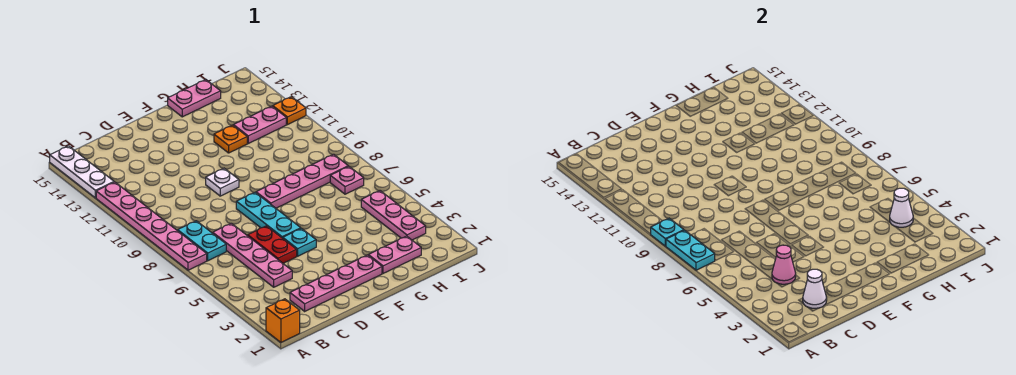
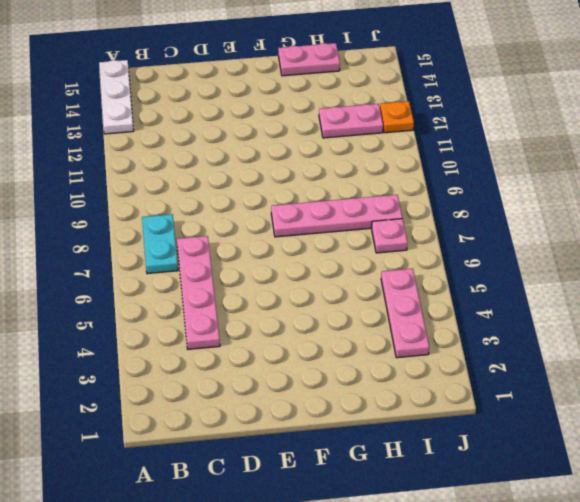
none -> orange 1x1 brick [266,299,300,342]
none -> pink 1x6 plate [96,182,207,270]
none -> pink 1x4 plate [290,255,382,311]

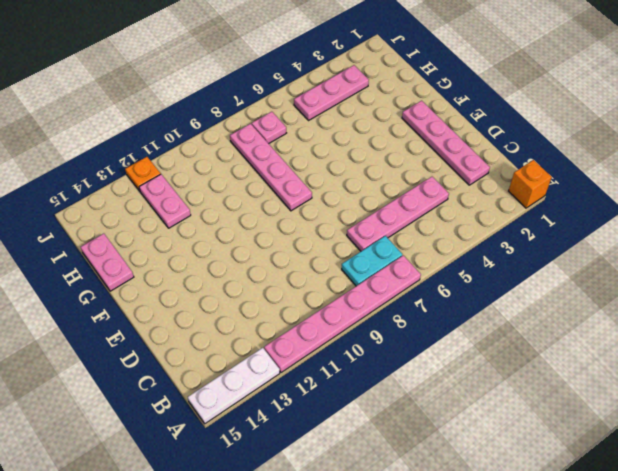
none -> red 1x2 plate [248,226,297,263]
none -> cyan 1x1 plate [283,228,316,256]
none -> cyan 1x3 plate [236,192,301,238]

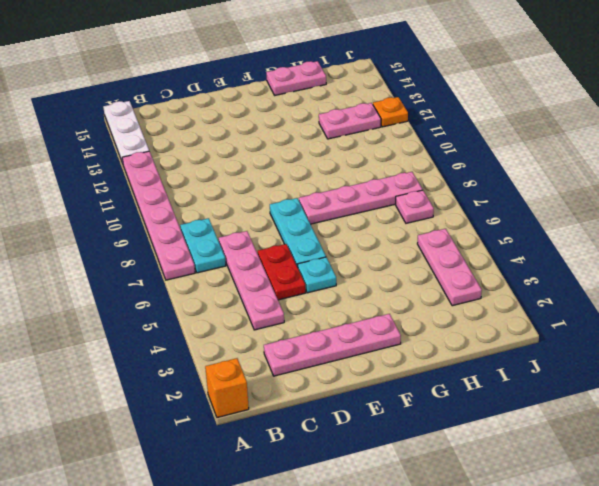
none -> white 1x1 plate [206,168,239,196]
none -> pink 1x2 plate [368,236,421,273]
none -> orange 1x1 plate [214,125,247,153]

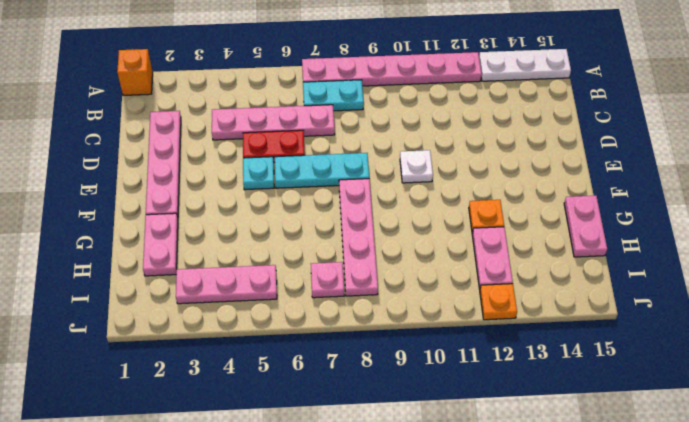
none -> cyan 1x2 plate [666,230,715,270]
none -> cyan 1x1 plate [651,218,684,246]
none -> white 1x1 cone [803,269,827,308]

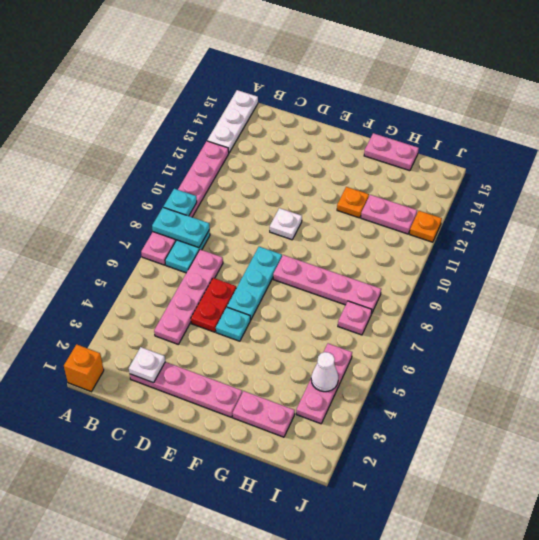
cyan 1x2 plate [152,207,210,248] -> cyan 1x2 plate turned to [666,230,715,270]
white 1x1 plate [129,347,165,383] -> white 1x1 cone [803,269,827,308]
none -> pink 1x1 cone [772,245,796,284]

